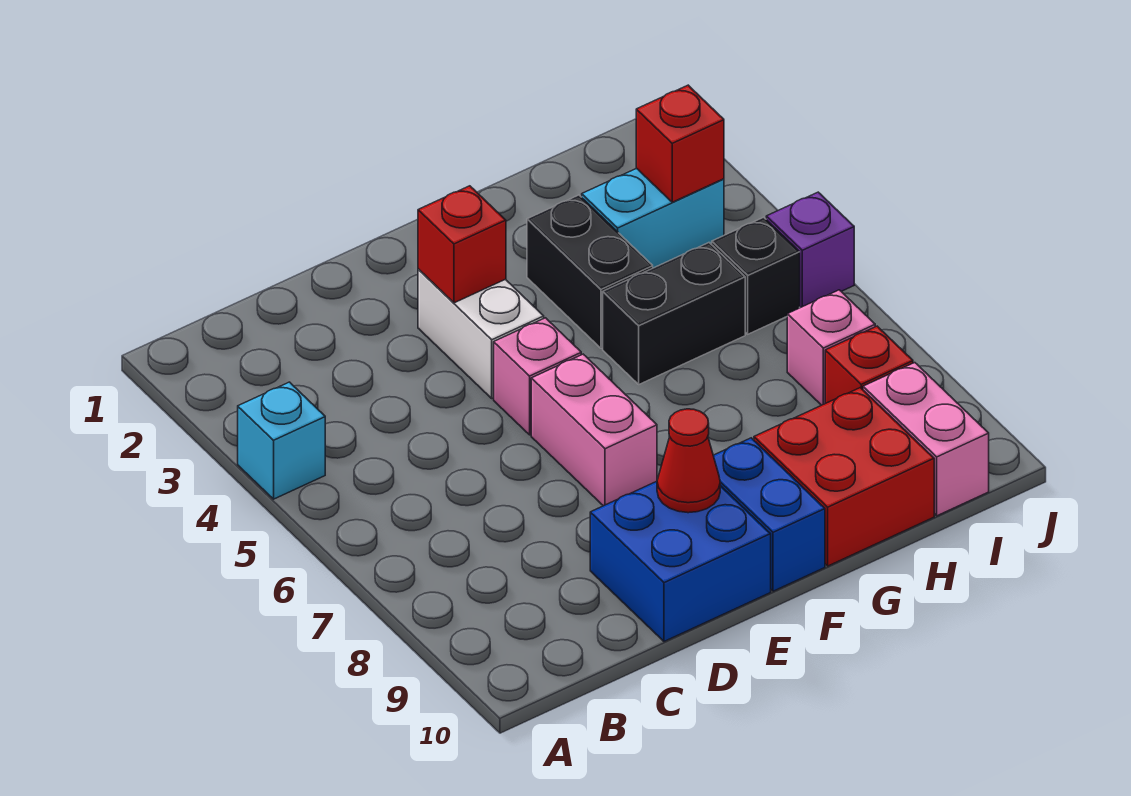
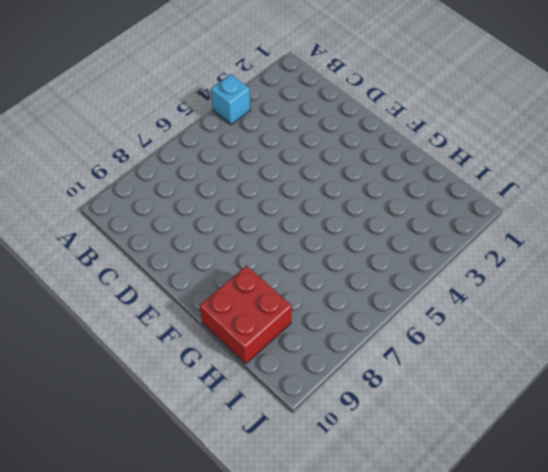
none -> blue 2x2 brick [590,481,771,641]
none -> white 1x2 brick [418,269,544,398]
none -> pink 1x1 brick [494,318,581,435]

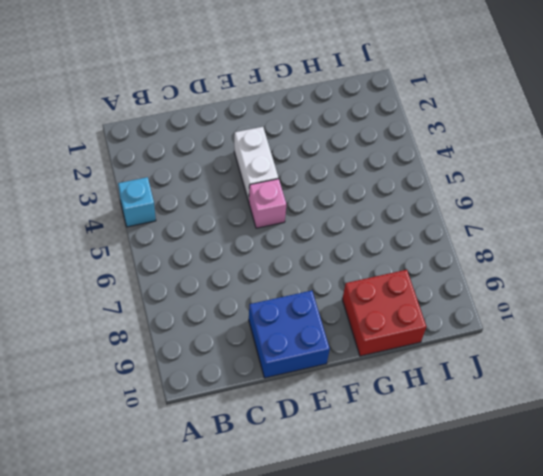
none -> pink 1x2 brick [531,354,657,506]
none -> blue 1x2 brick [713,438,825,591]
none -> black 1x2 brick [527,195,653,348]

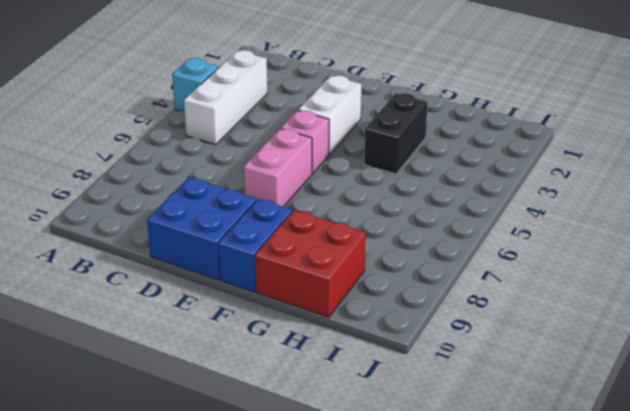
white 1x3 brick [184,50,267,145] -> none
none -> black 1x2 brick [603,243,745,384]
none -> cyan 1x2 brick [582,168,724,268]
none -> black 1x1 brick [712,217,800,334]

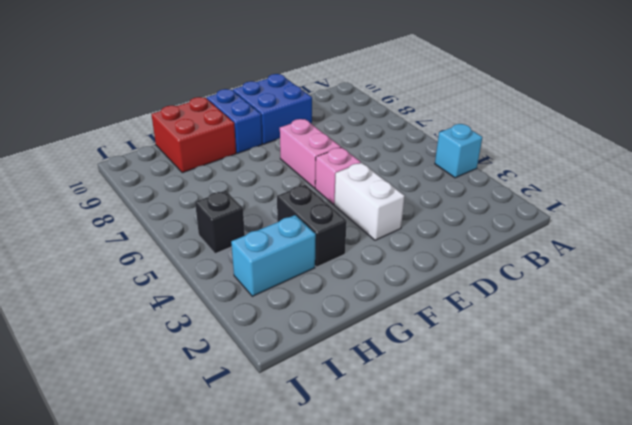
none -> black 1x2 brick [603,243,745,384]
none -> pink 1x1 brick [787,290,875,405]
none -> red 1x1 brick [825,326,913,403]

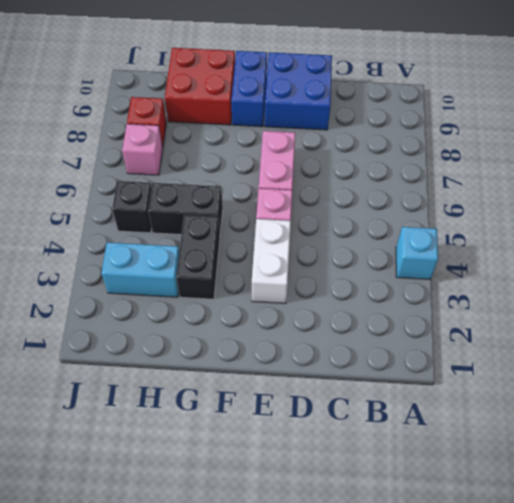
none -> pink 1x2 brick [863,363,989,516]
none -> purple 1x1 brick [766,192,854,308]
none -> red 1x1 brick [418,186,506,303]

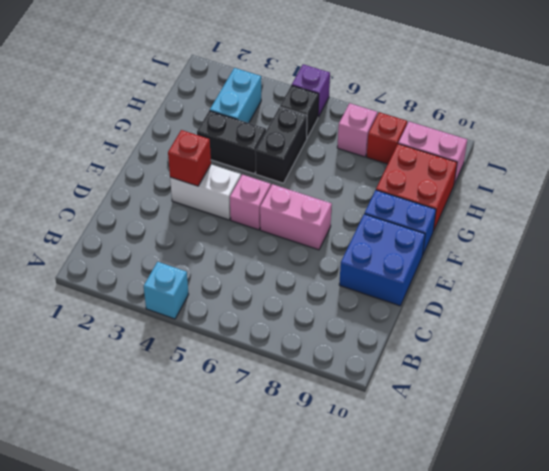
none -> red 1x1 cone [657,409,720,513]
none -> red 1x1 brick [636,85,724,202]

